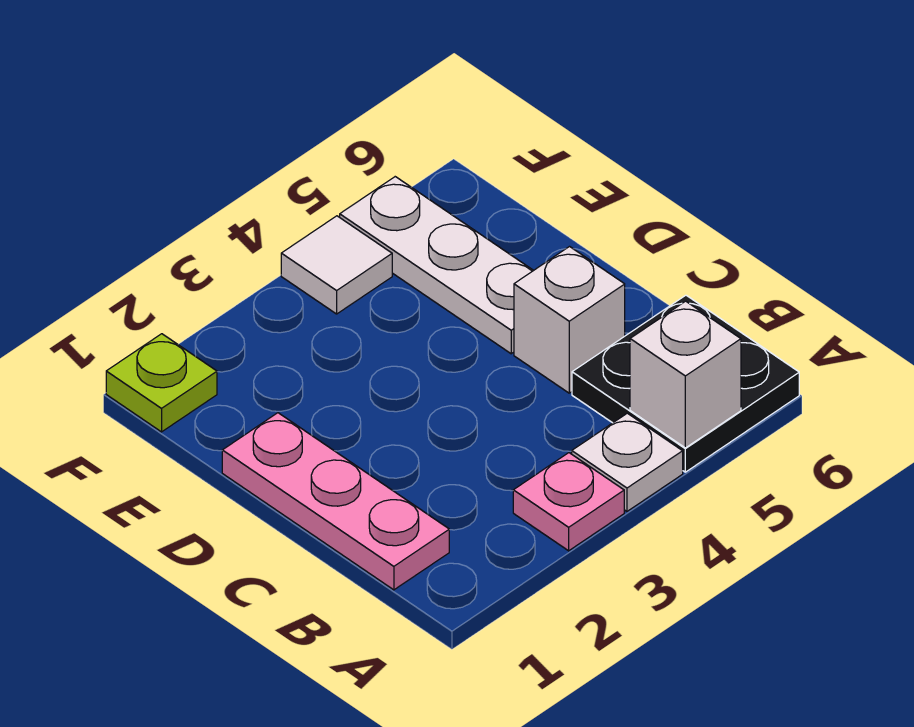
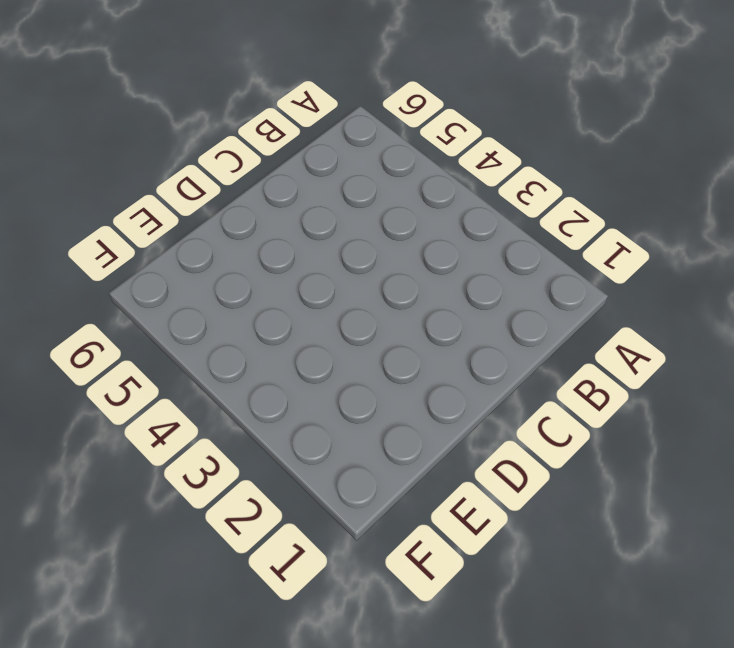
none -> pink 1x1 plate [513,453,624,551]
none -> white 1x1 plate [572,413,683,511]

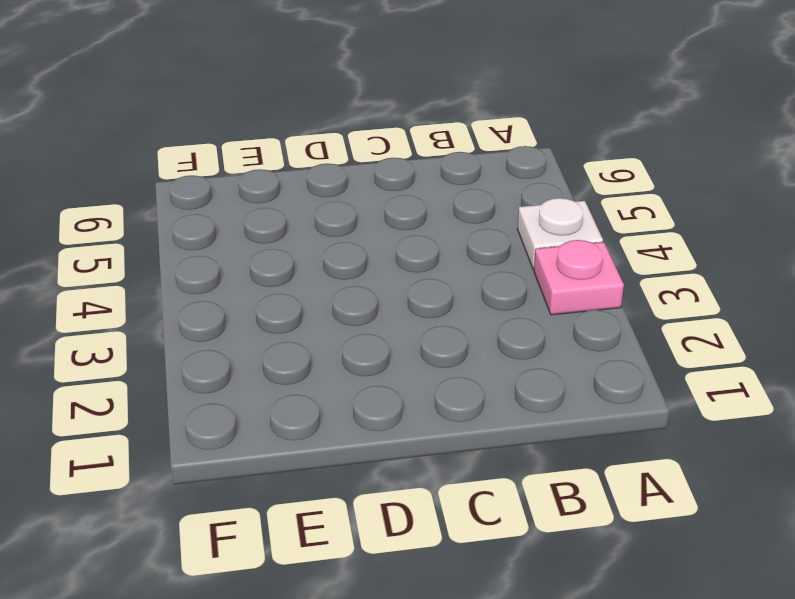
none -> black 2x2 plate [572,295,799,472]
none -> pink 1x3 plate [222,413,449,590]

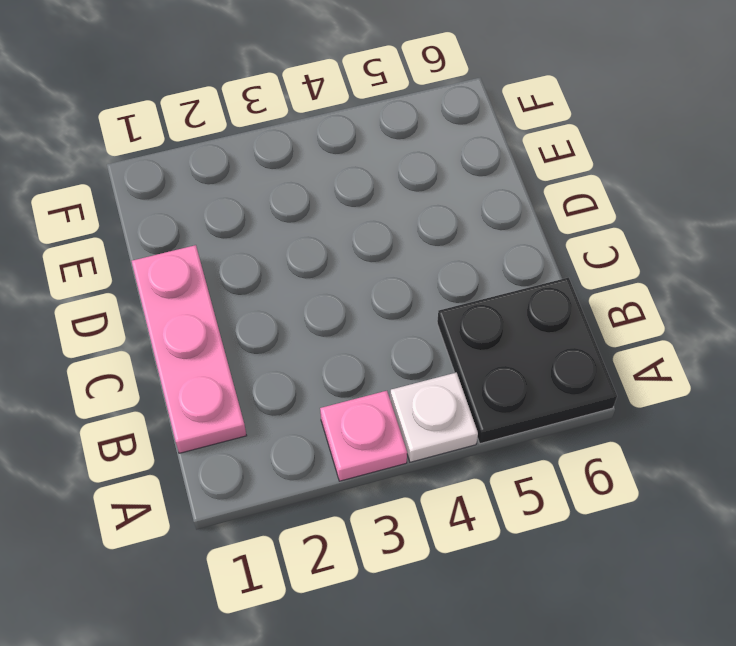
none -> white 1x1 brick [514,247,625,393]
none -> white 1x3 plate [340,177,534,354]

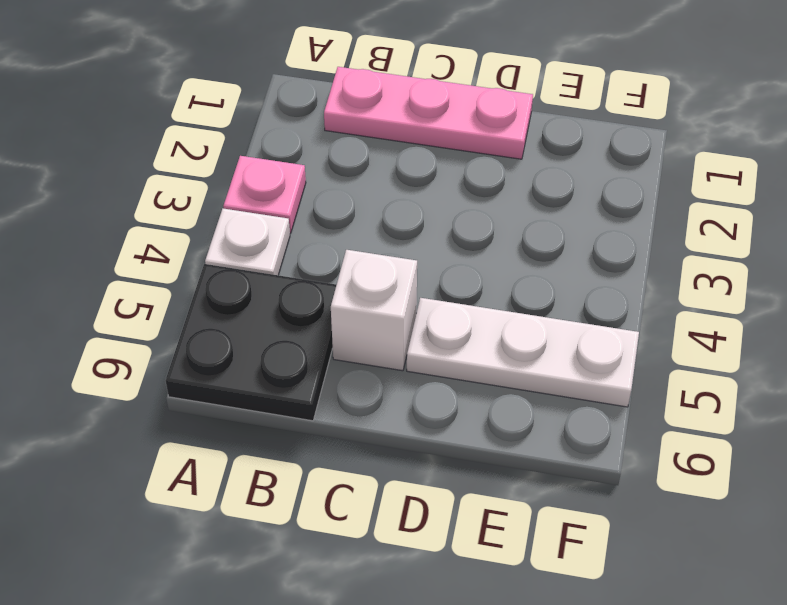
none -> lime 1x1 plate [106,334,217,432]
none -> white 1x1 tile [281,216,392,314]

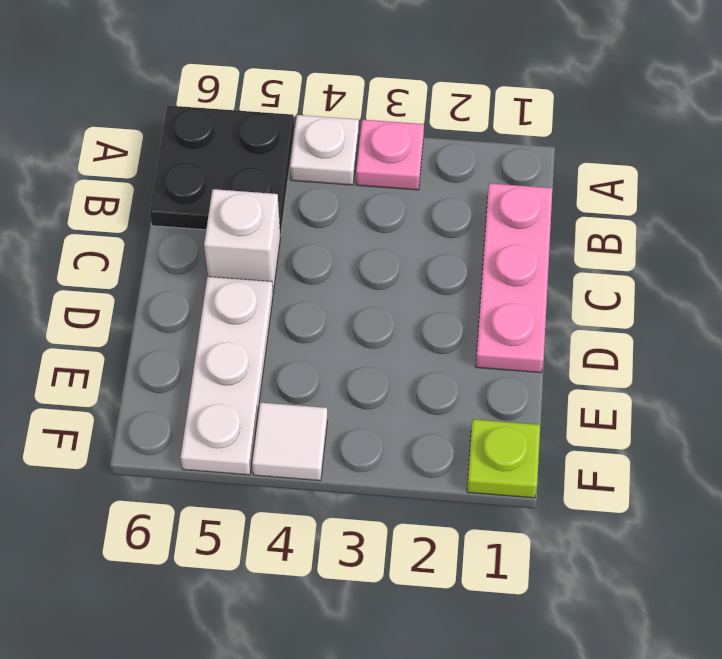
none -> white 1x1 brick [630,301,741,448]

